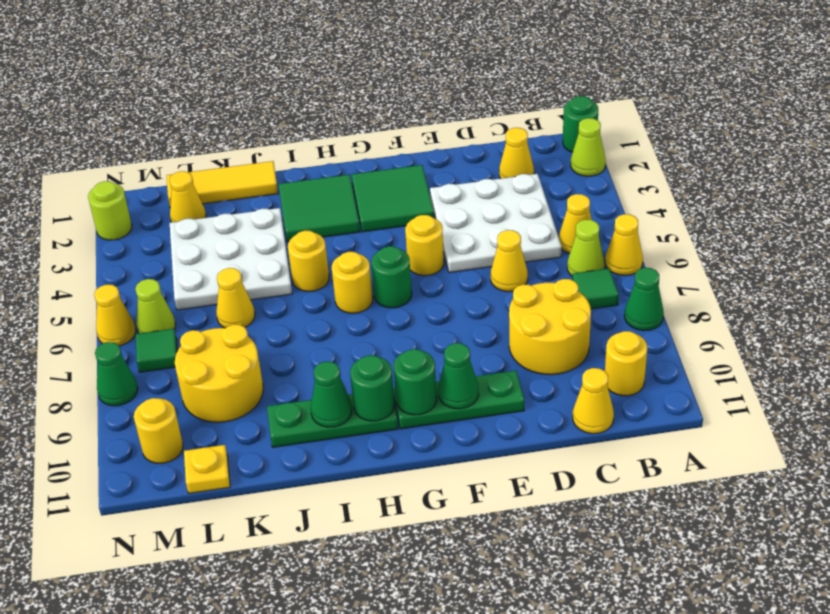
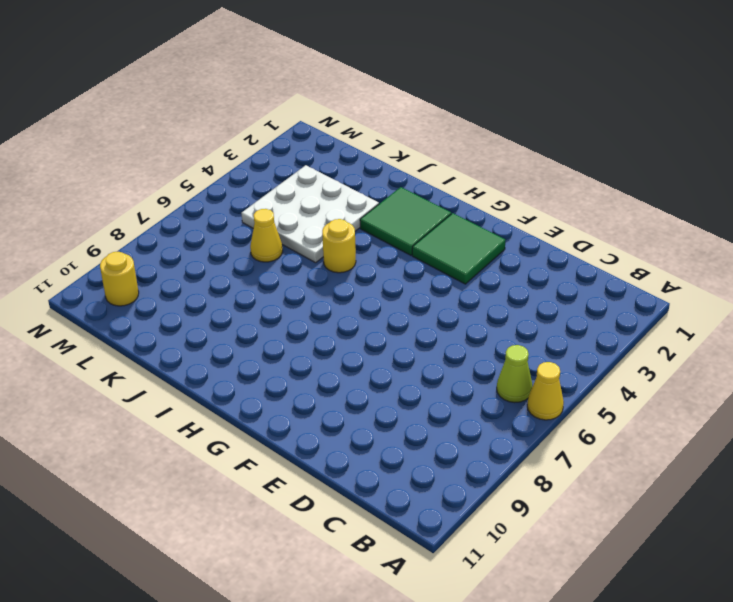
none -> green 1x1 round brick [563,96,598,152]
none -> lime 1x1 cone [571,118,606,176]
none -> green 1x1 cone [624,268,664,331]
none -> yellow 1x1 cone [559,194,592,253]

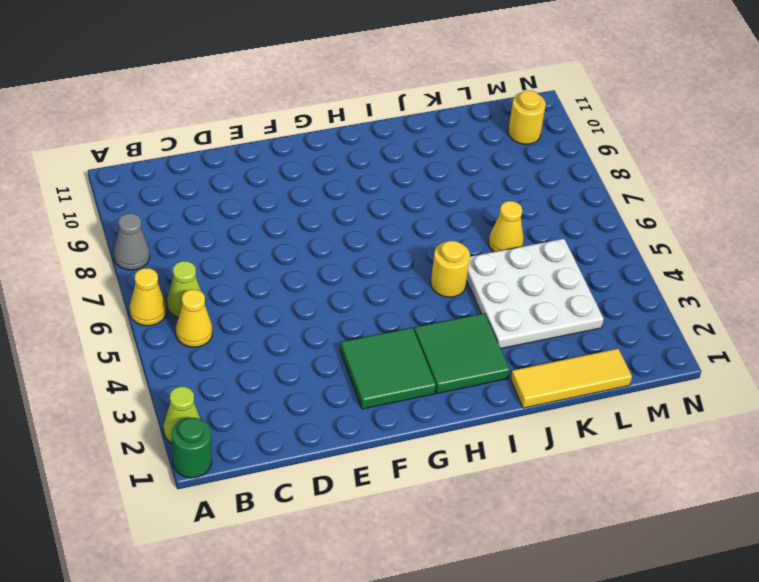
grey 1x1 cone [114,213,150,270] -> green 1x1 cone [624,268,664,331]
none -> green 1x1 tile [572,268,619,309]
none -> yellow 1x1 round brick [605,331,647,396]
none -> yellow 1x1 cone [499,128,534,179]
none -> white 3x3 plate [430,174,562,273]

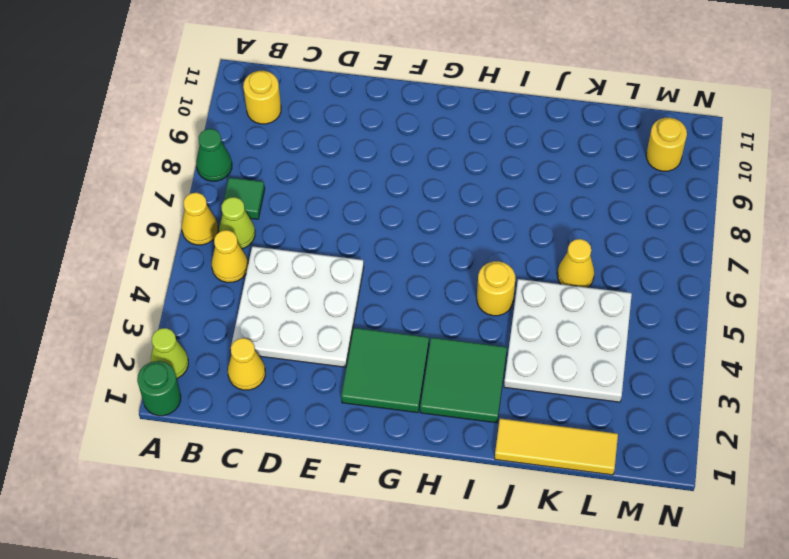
none -> yellow 2x2 round brick [509,279,591,375]
none -> yellow 1x1 cone [573,368,614,434]
none -> yellow 1x1 cone [491,230,528,292]
none -> green 1x3 plate [393,371,524,429]

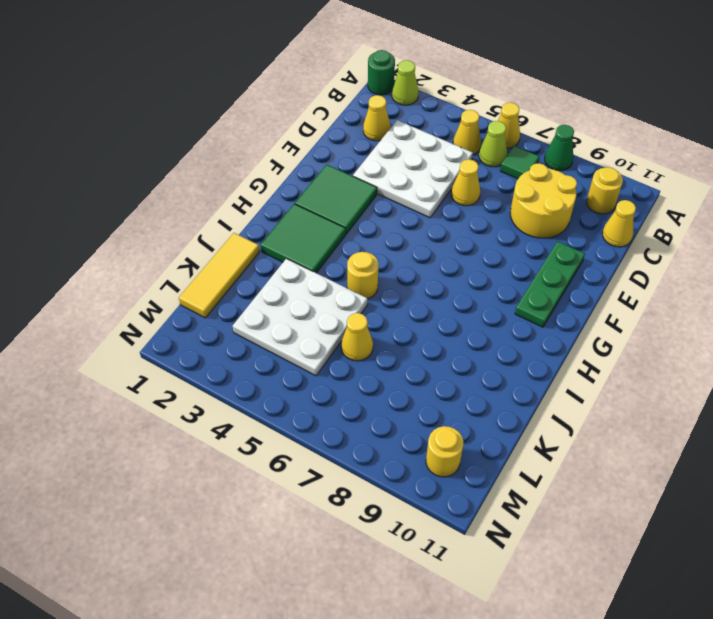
none -> yellow 1x1 round brick [405,215,444,276]
none -> green 1x1 round brick [372,246,412,308]
none -> yellow 1x1 round brick [332,252,373,313]
none -> green 1x3 plate [267,394,398,447]

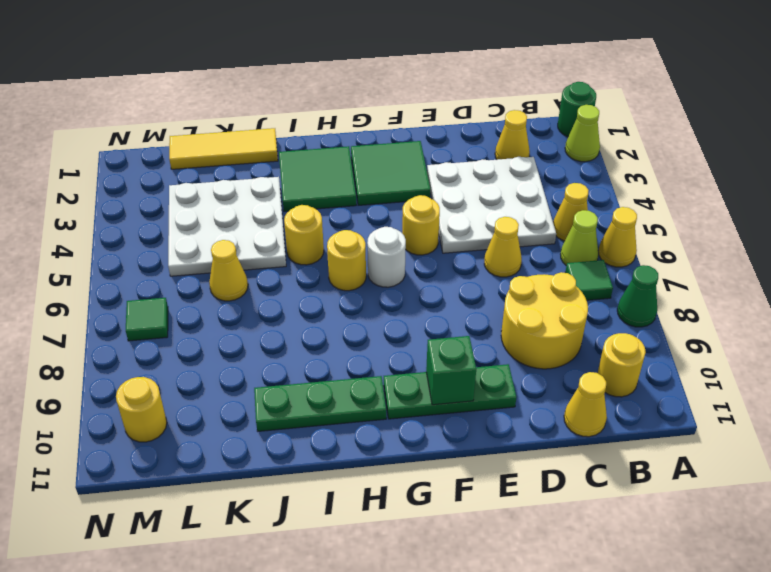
green 1x1 brick [426,336,476,405] -> green 1x1 cone [438,343,479,409]
white 1x1 round brick [367,227,406,287] -> green 1x1 round brick [372,246,412,308]
none -> yellow 2x2 round brick [175,325,263,422]
none -> yellow 1x1 cone [170,171,206,222]
none -> yellow 1x1 plate [184,445,230,493]
none -> lime 1x1 cone [135,279,176,333]

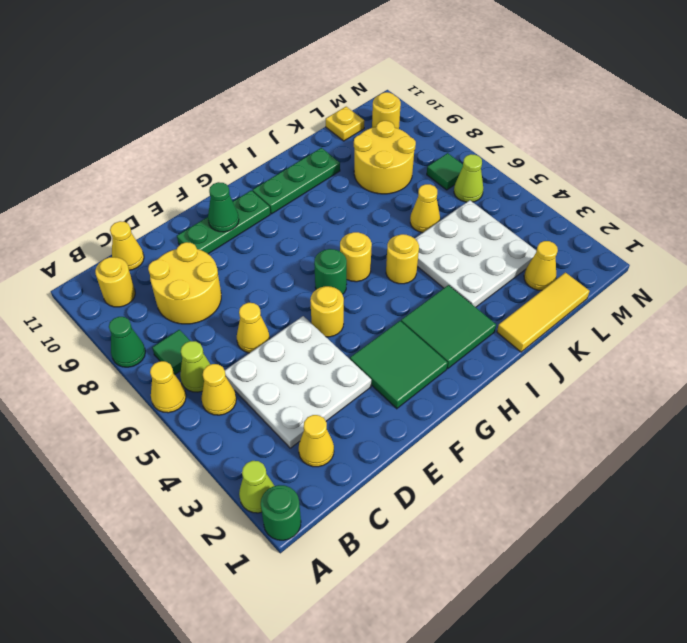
none -> lime 1x1 round brick [88,181,132,240]
none -> yellow 1x1 cone [94,285,136,346]
none -> green 1x1 cone [95,342,138,406]
none -> green 1x1 round brick [394,349,437,415]

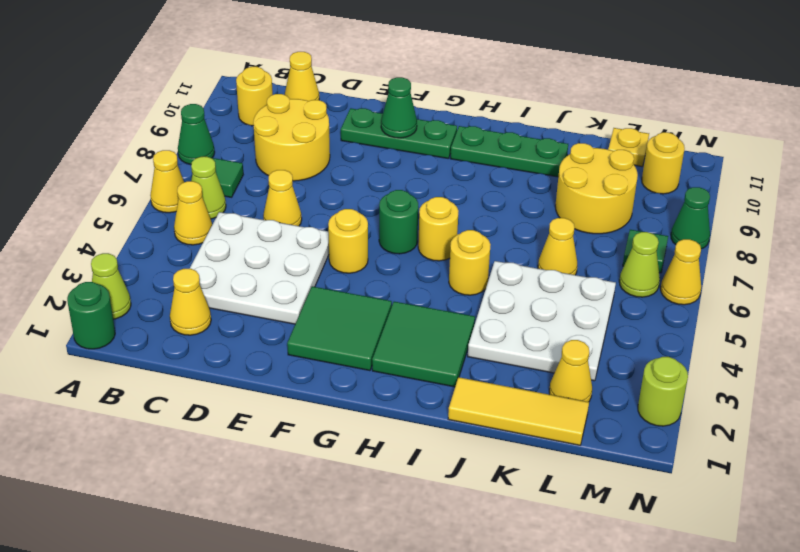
none -> green 1x1 round brick [394,349,437,415]
none -> green 1x1 round brick [350,355,394,421]
none -> green 1x1 cone [311,361,352,427]

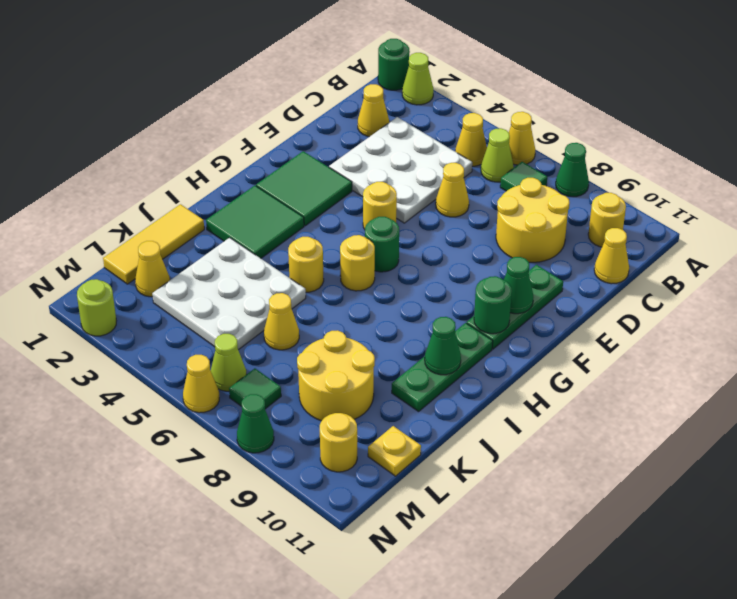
none -> green 1x1 round brick [350,355,394,421]

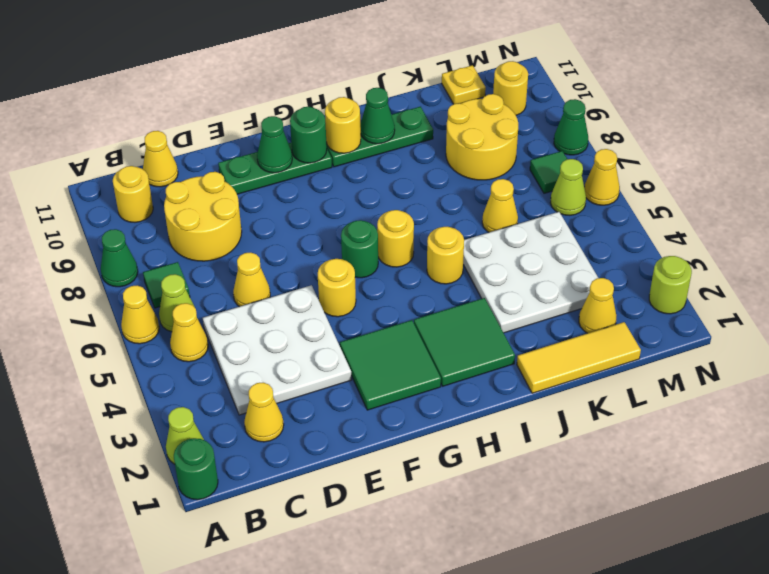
yellow 1x1 round brick [325,97,361,153] -> green 1x1 round brick [350,355,394,421]

